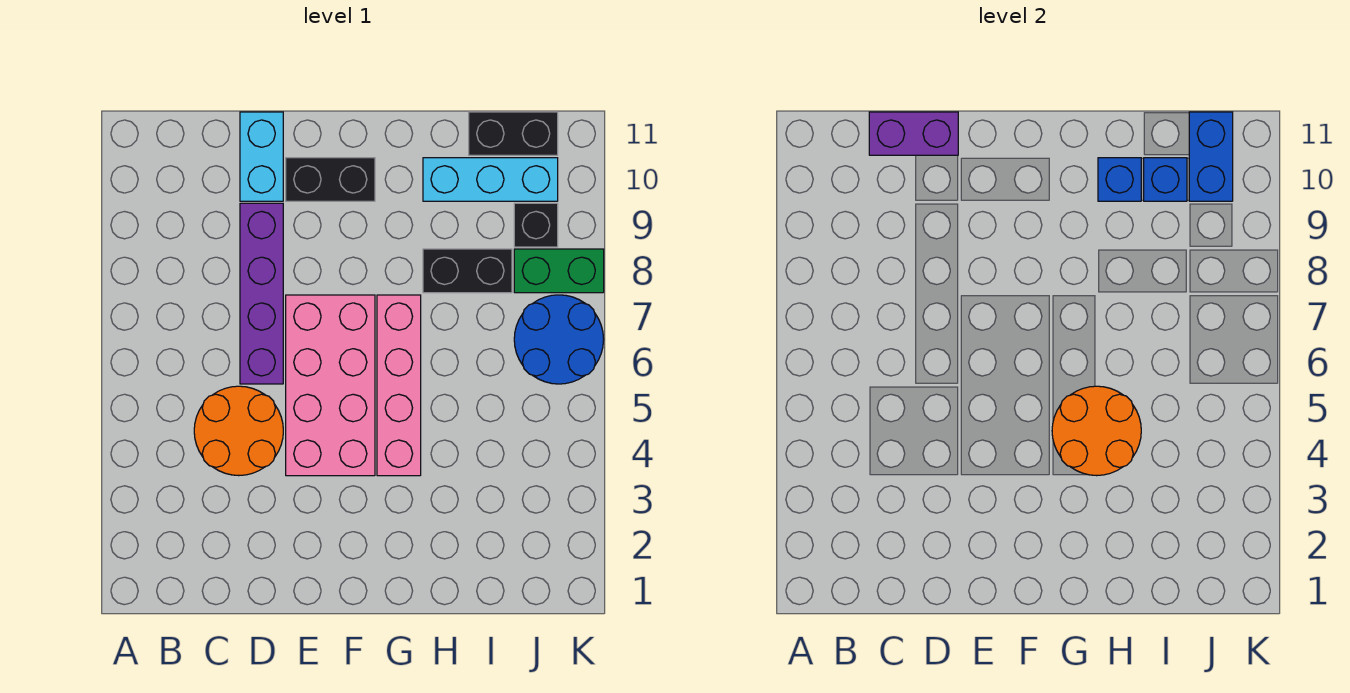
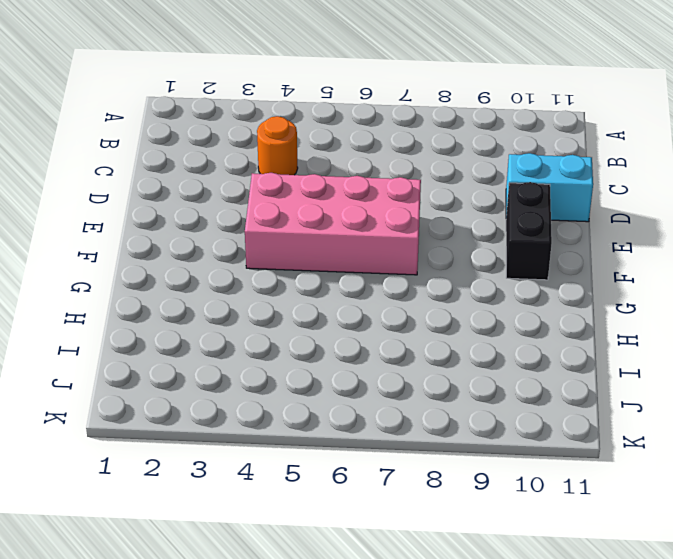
orange 1x1 round brick [257,116,298,175] -> orange 2x2 round brick [194,386,283,476]
none -> purple 1x4 brick [240,203,283,384]
none -> pink 1x4 brick [377,295,421,476]
none -> black 1x2 brick [423,249,512,293]

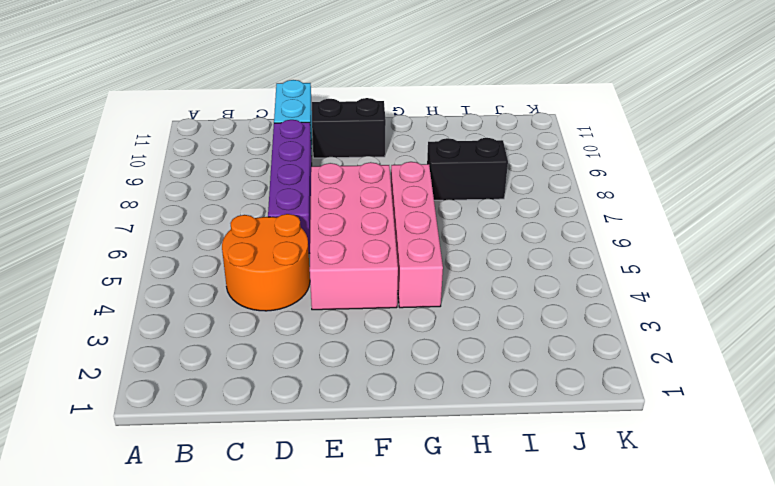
none -> cyan 1x3 brick [423,158,558,201]
none -> black 1x2 brick [469,112,558,155]
none -> blue 2x2 round brick [514,295,604,384]

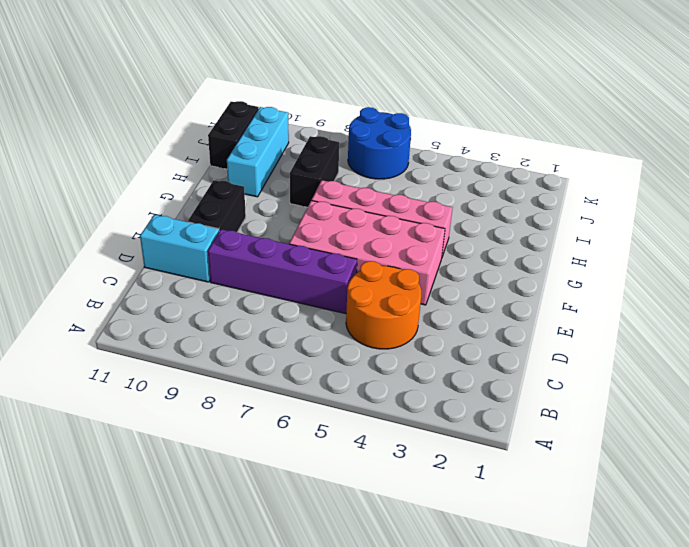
none -> green 1x2 brick [514,249,604,293]
none -> black 1x1 brick [514,203,558,247]
none -> purple 1x2 brick [869,112,958,155]

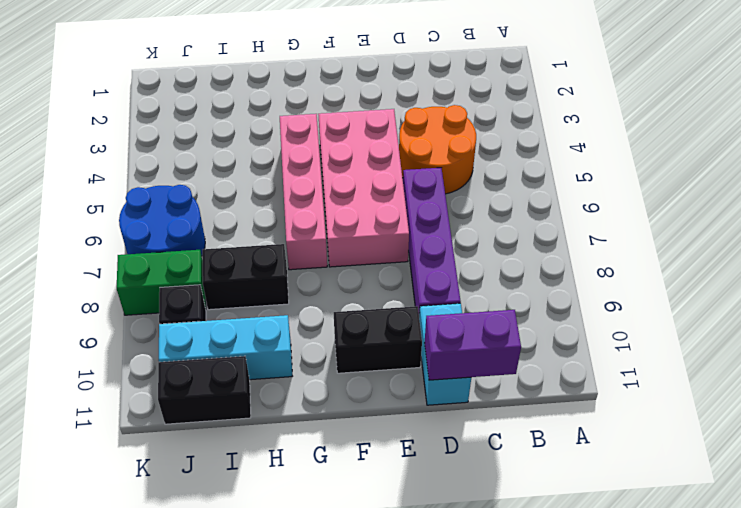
none -> orange 2x2 round brick [1052,386,1141,476]
none -> blue 1x1 brick [1098,158,1141,201]
none -> blue 1x1 brick [1144,158,1187,201]

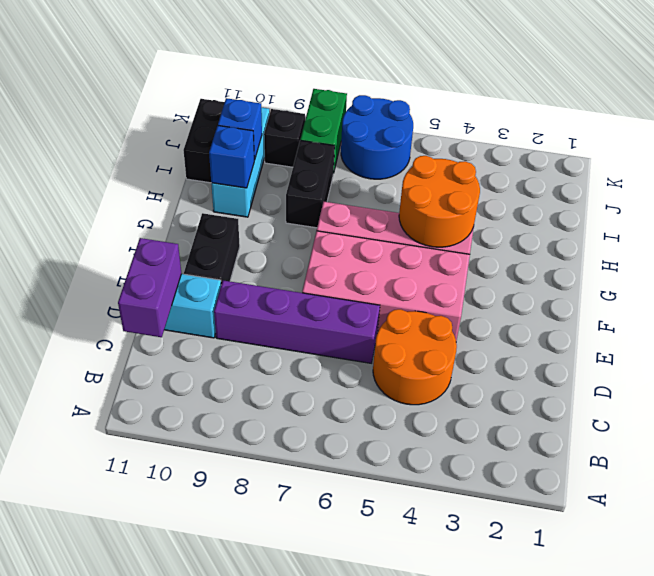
none -> blue 1x2 brick [1189,112,1233,201]

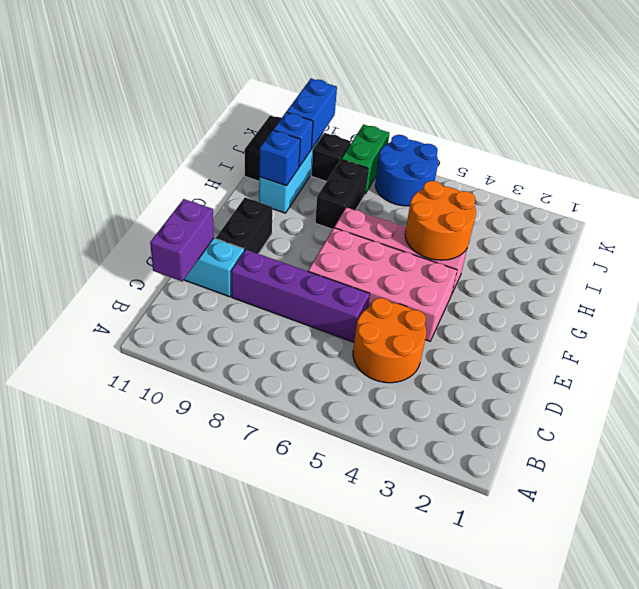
blue 1x2 brick [286,79,337,149] -> blue 1x2 brick turned to [1189,112,1233,201]

